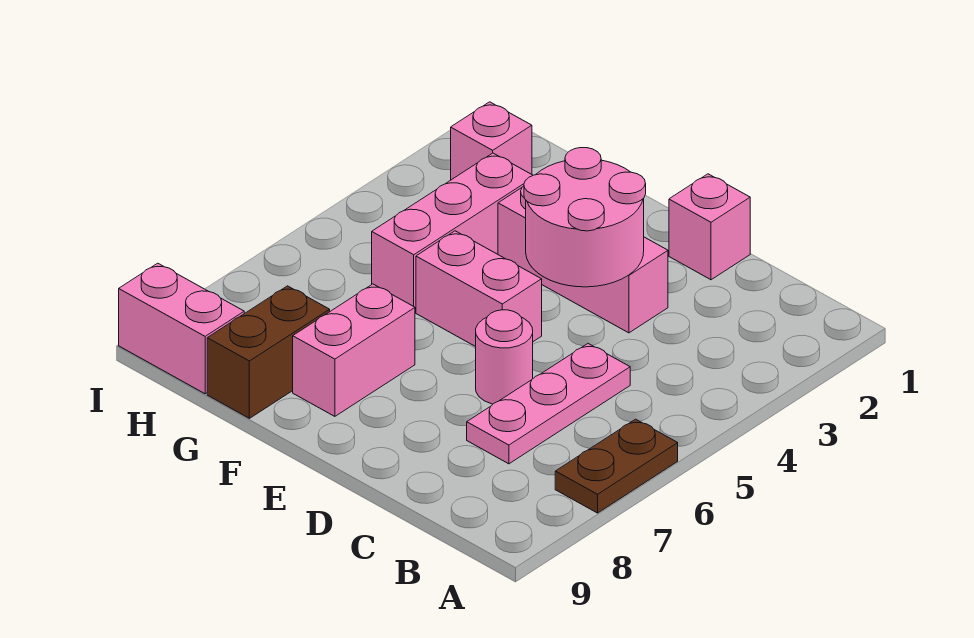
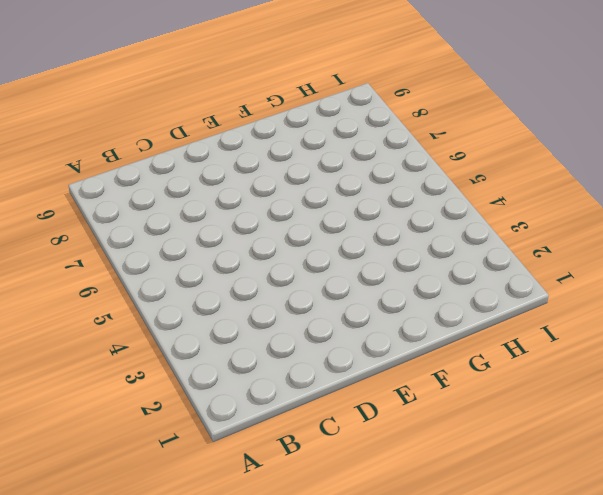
none -> brown 1x2 plate [555,419,678,513]
none -> pink 1x3 plate [467,344,630,464]
none -> pink 1x1 brick [669,174,750,280]

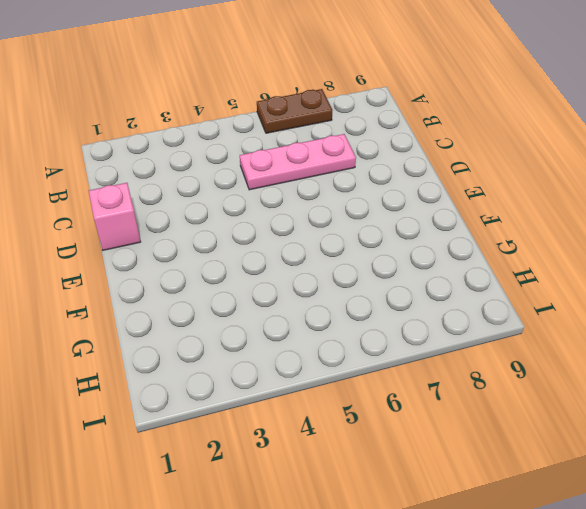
none -> pink 1x3 brick [498,186,668,333]
none -> pink 1x1 round brick [476,310,533,404]
none -> pink 1x2 brick [416,231,542,347]

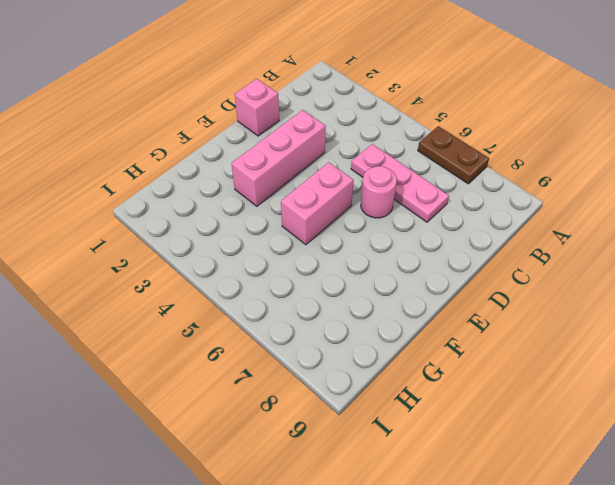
none -> pink 1x2 brick [293,284,415,416]
none -> pink 1x3 brick [372,153,533,311]
none -> brown 1x2 brick [207,286,330,418]

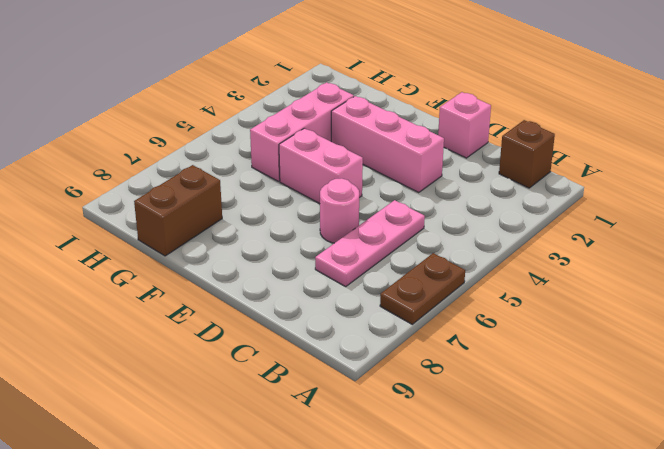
brown 1x1 brick [499,120,555,188] -> none
none -> pink 1x2 brick [293,284,415,416]
none -> pink 1x1 brick [451,102,532,180]
none -> pink 1x2 brick [119,263,244,394]

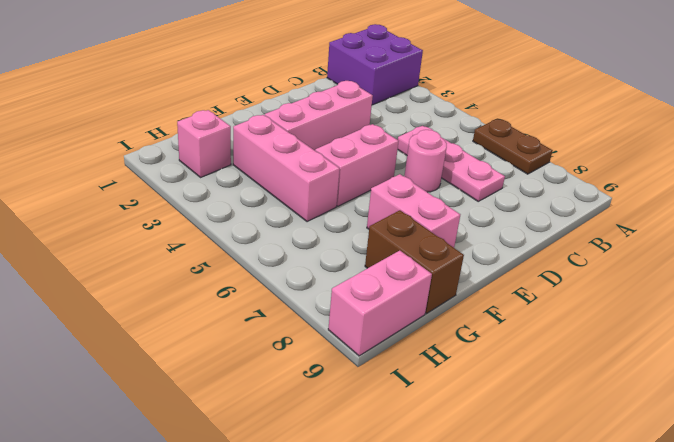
purple 2x2 brick [327,24,423,105] -> none
none -> pink 1x1 brick [669,174,750,280]
none -> pink 2x2 round brick [524,148,646,287]

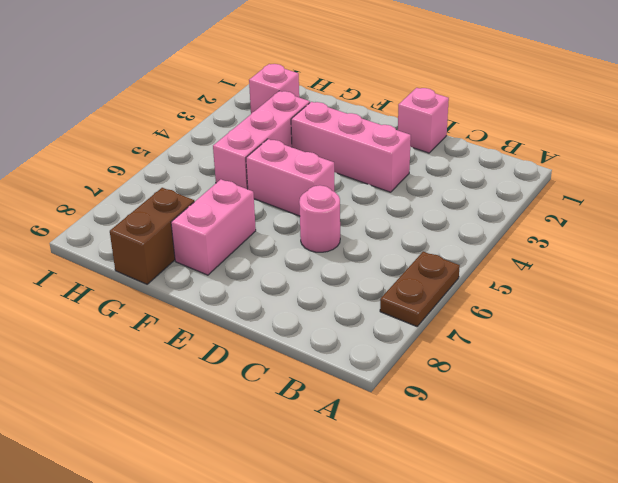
none -> pink 1x3 plate [467,344,630,464]
none -> pink 1x2 brick [119,263,244,394]
none -> pink 2x2 round brick [524,148,646,287]

